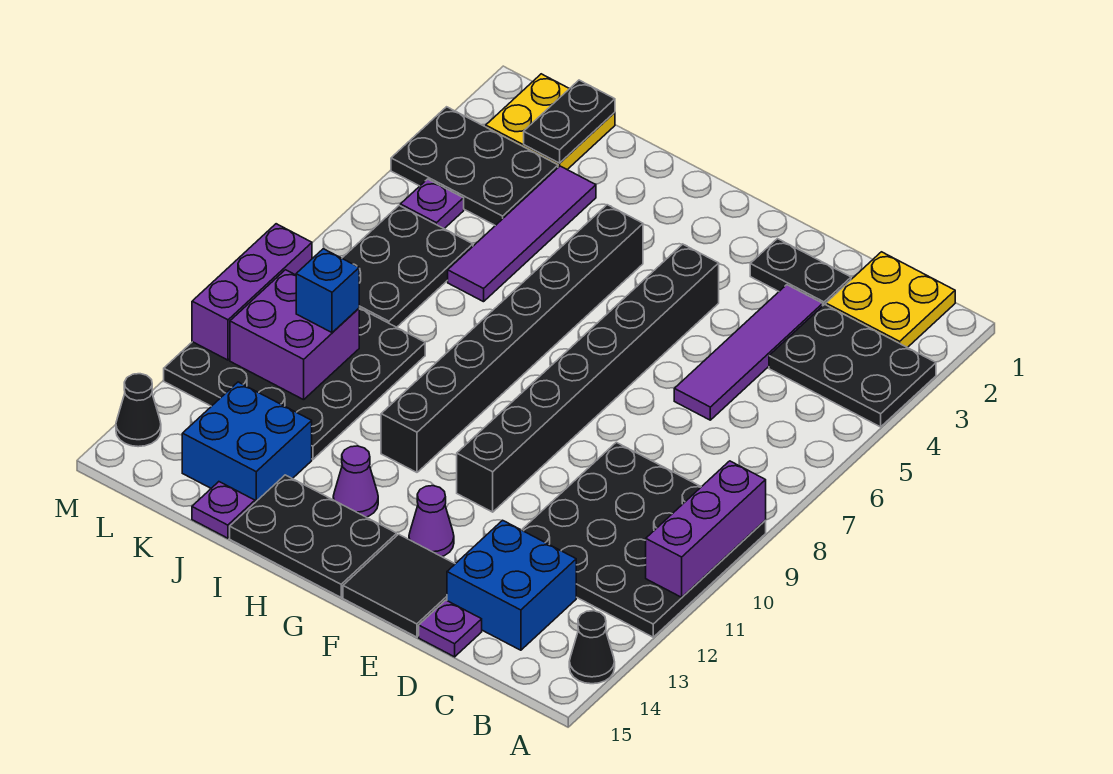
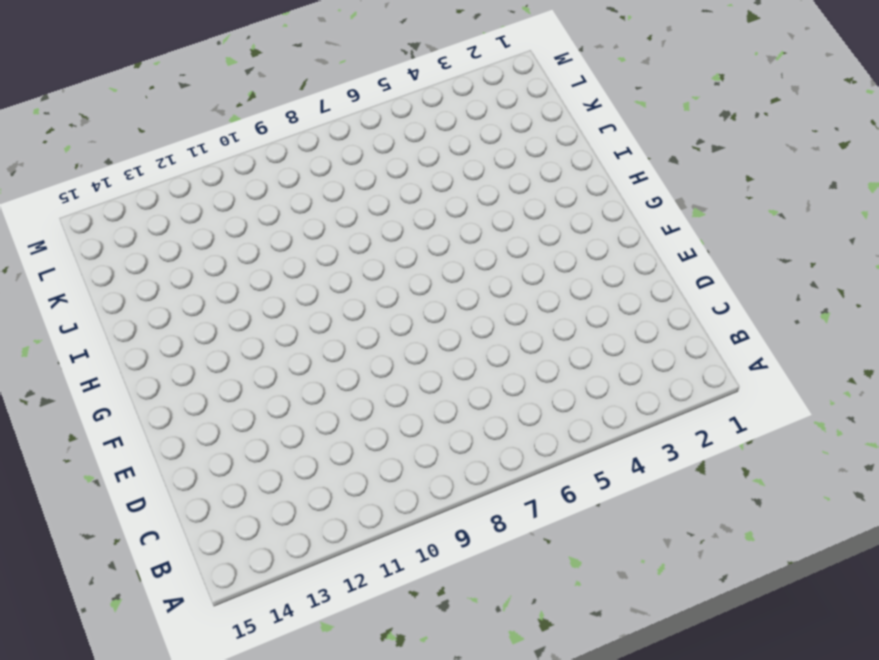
none -> black 2x3 plate [769,304,936,427]
none -> black 4x4 plate [522,442,766,637]
none -> black 1x1 cone [569,611,615,684]

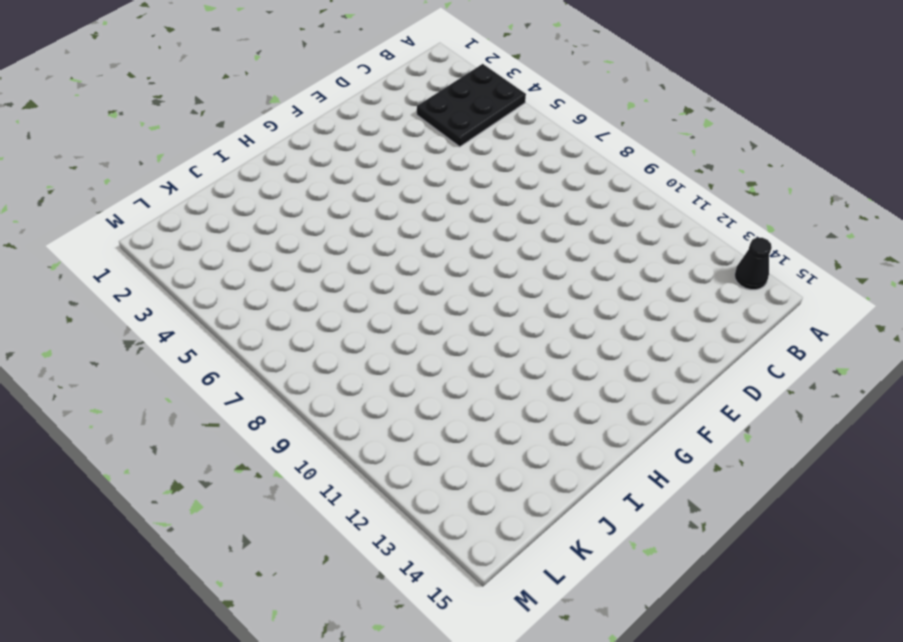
none -> black 4x4 plate [522,442,766,637]
none -> yellow 2x2 plate [826,252,955,348]
none -> blue 2x2 brick [447,520,576,650]

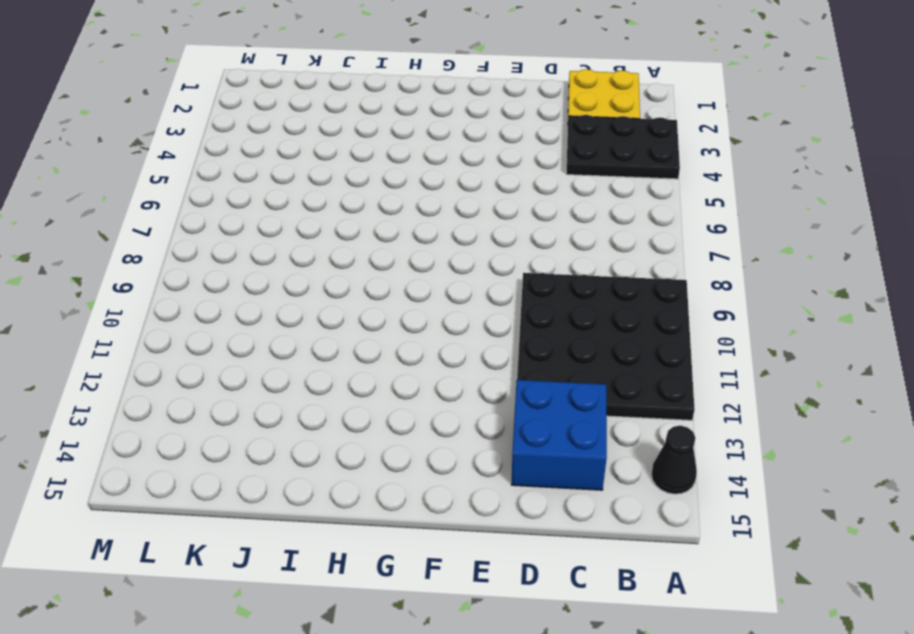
none -> black 1x2 plate [750,239,851,305]
none -> purple 1x4 tile [674,285,823,420]
none -> purple 1x1 plate [419,600,482,657]

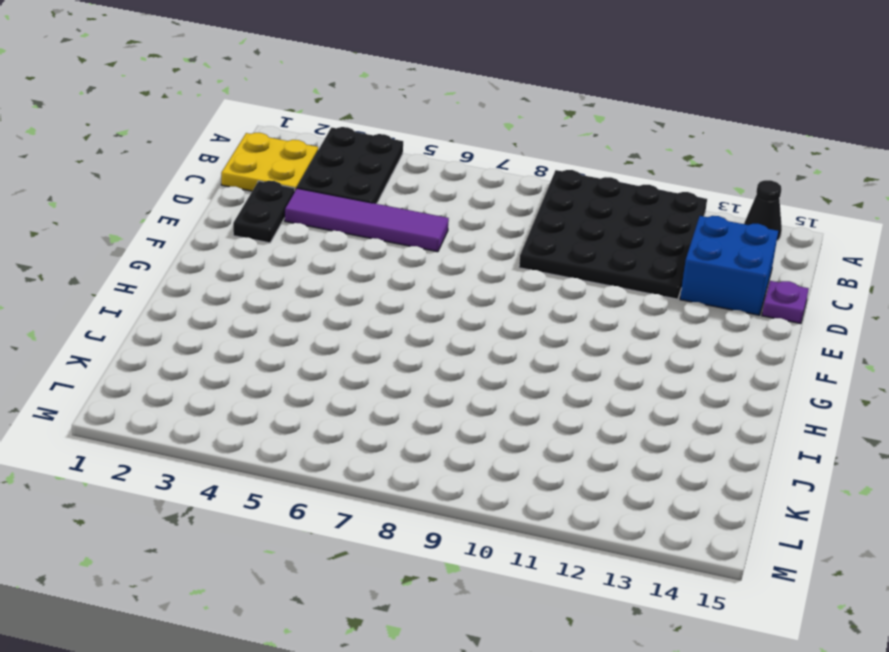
none -> black 2x2 tile [343,534,455,637]
none -> black 1x8 brick [457,244,719,512]
none -> purple 1x1 cone [409,486,454,557]

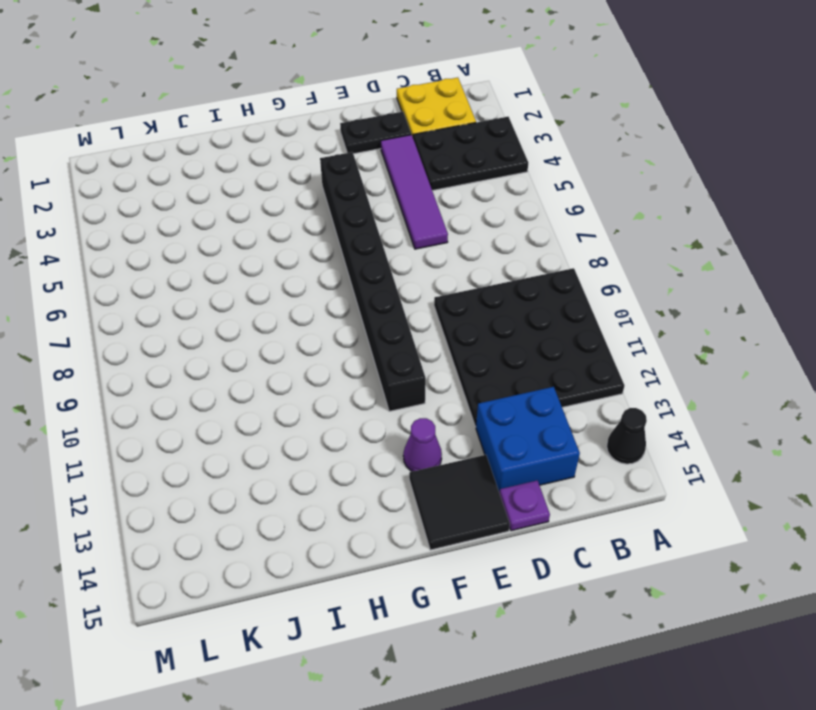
none -> black 2x3 plate [230,475,397,597]
none -> black 1x8 brick [381,205,643,472]
none -> purple 1x1 cone [333,446,378,517]

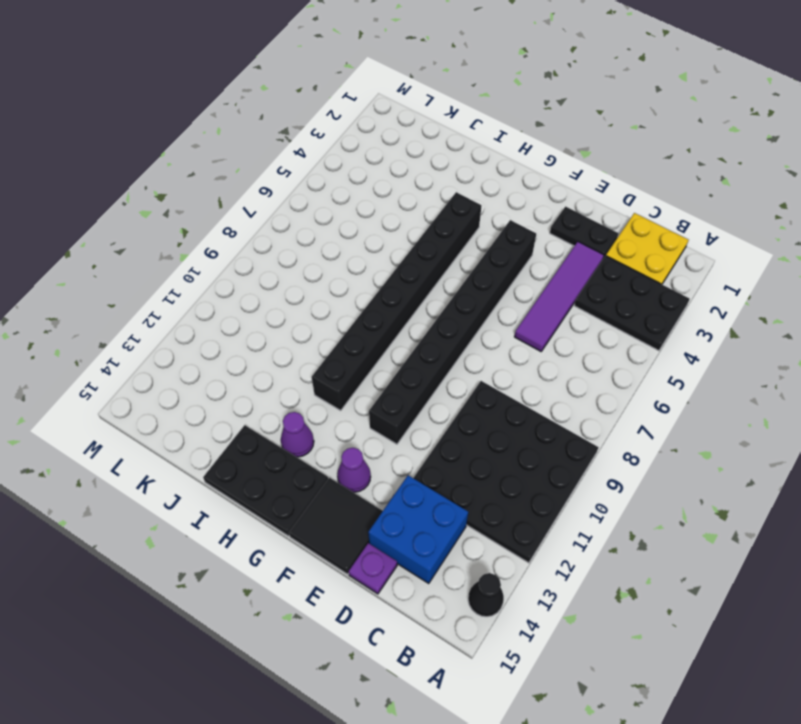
none -> purple 1x4 tile [448,166,596,302]
none -> black 4x4 plate [164,308,425,459]
none -> blue 2x2 brick [182,382,312,502]

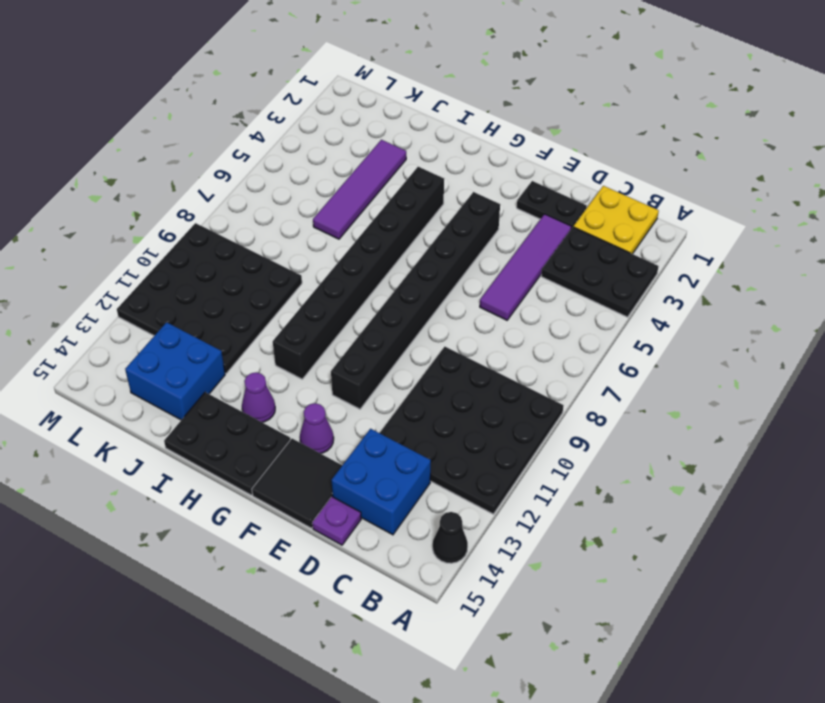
none -> purple 1x1 plate [192,482,255,538]
none -> yellow 2x2 plate [486,74,615,169]
none -> black 2x3 plate [391,107,558,226]

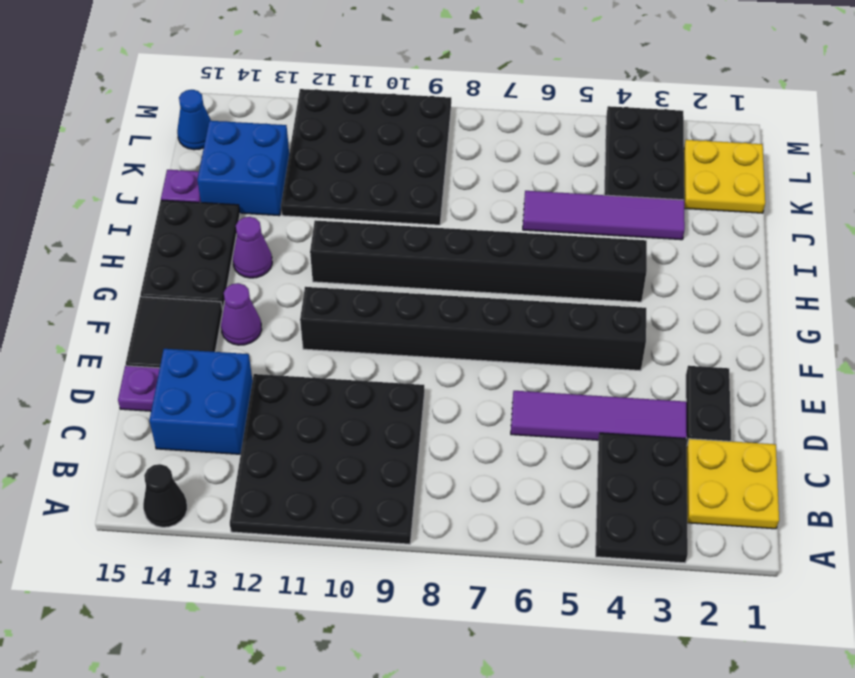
blue 1x1 cone [177,90,211,150] -> none
none -> black 2x3 plate [342,205,473,327]
none -> purple 1x1 plate [400,179,464,229]
none -> black 1x1 cone [116,374,161,447]

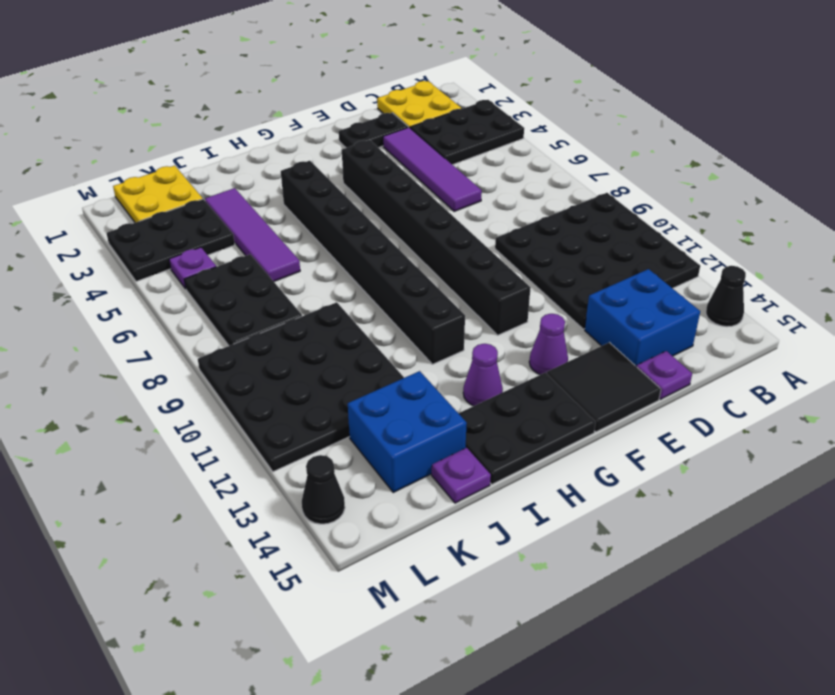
none -> purple 1x3 brick [646,461,766,597]
none -> black 1x2 plate [524,80,615,163]
none -> purple 2x2 brick [230,270,359,400]

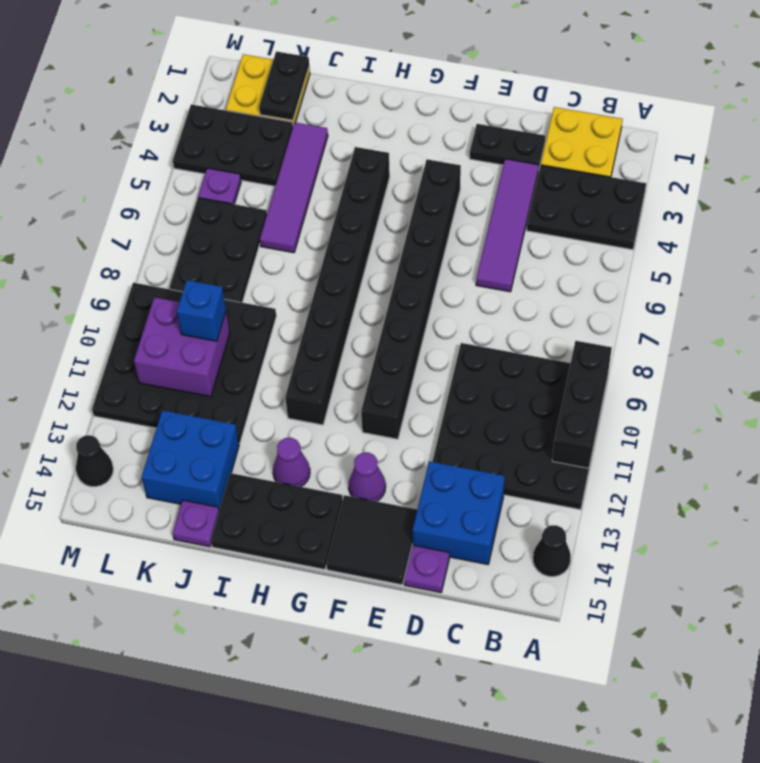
black 1x3 brick [552,341,612,468] -> purple 1x3 brick [646,461,766,597]
none -> purple 1x3 brick [192,224,312,360]

